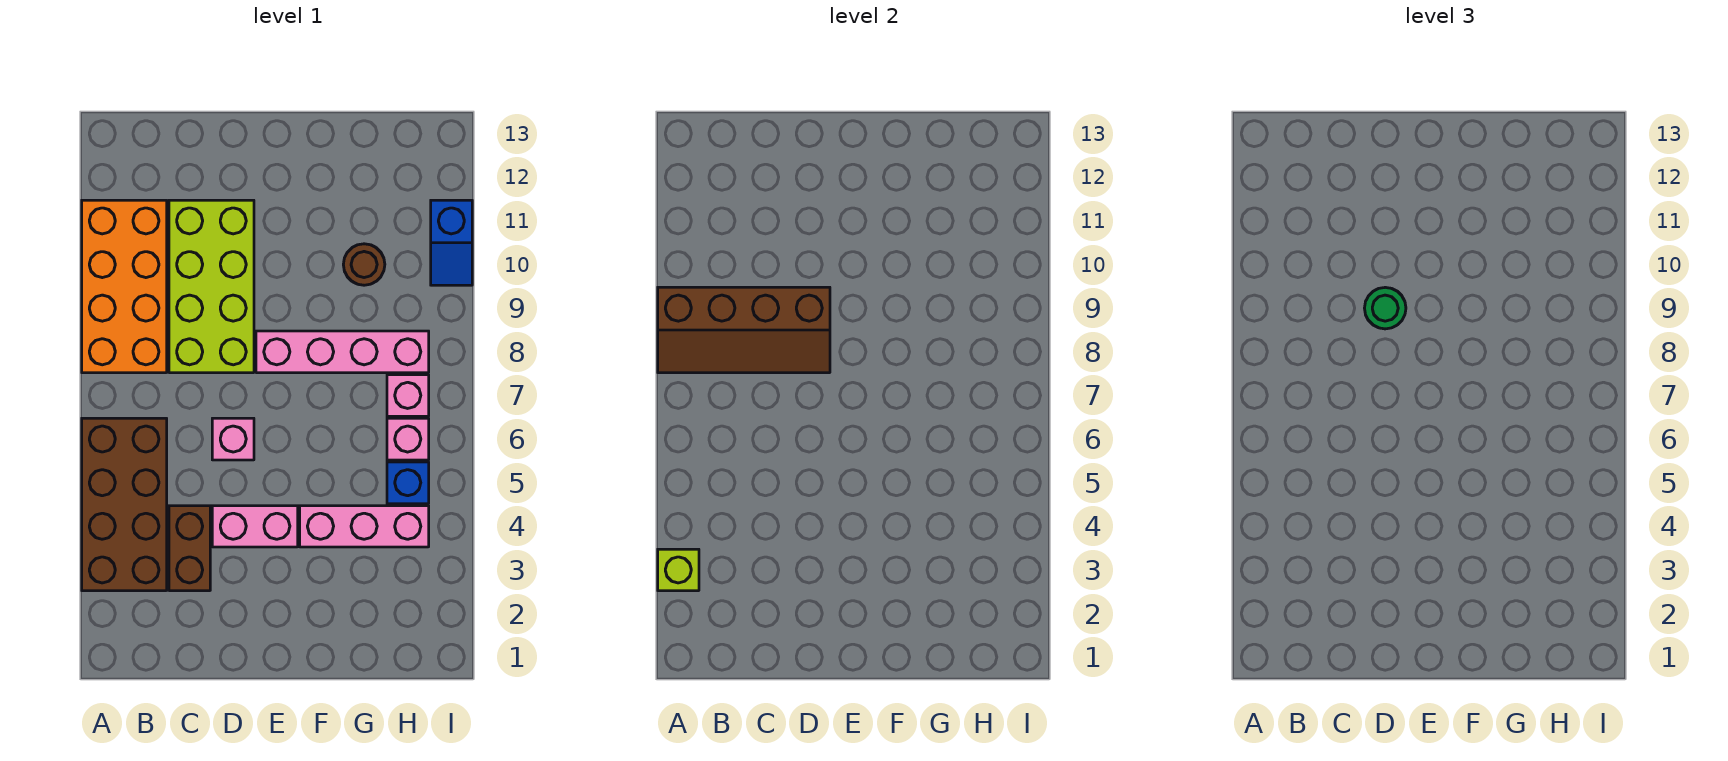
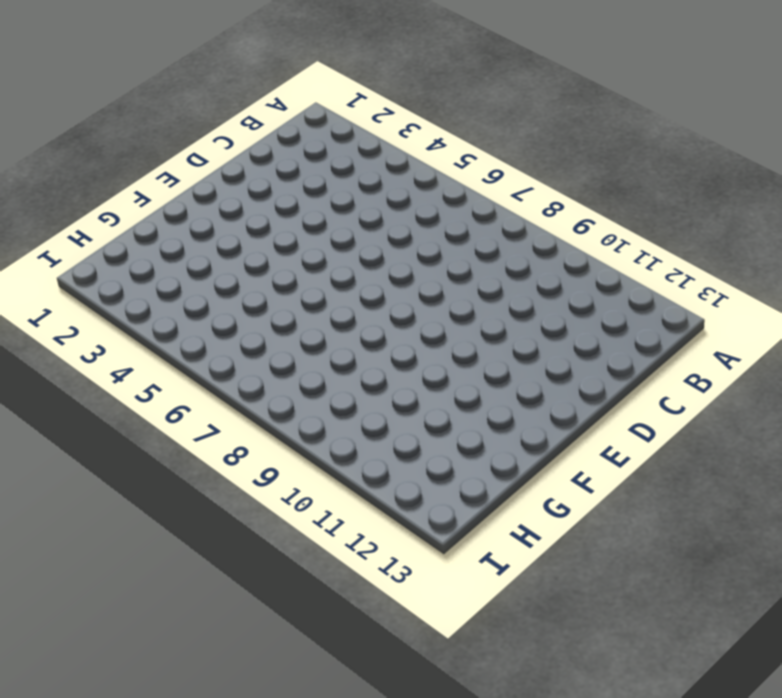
none -> brown 2x4 brick [82,418,167,591]
none -> orange 2x4 brick [82,200,167,373]
none -> brown 1x2 brick [169,506,210,591]

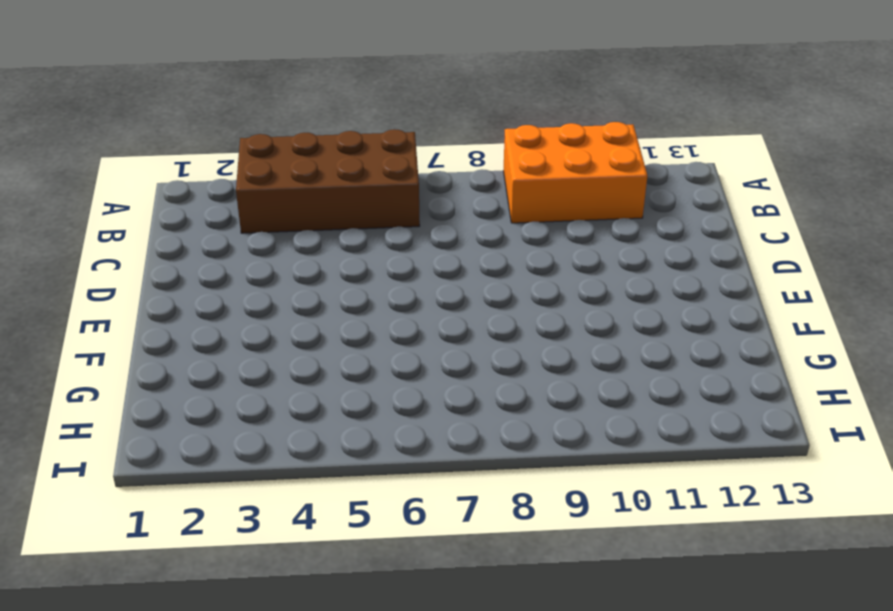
orange 2x3 brick [503,122,647,223] -> orange 2x4 brick [82,200,167,373]
none -> brown 1x2 brick [169,506,210,591]
none -> lime 2x4 brick [169,200,254,373]
none -> pink 1x2 brick [212,506,298,547]

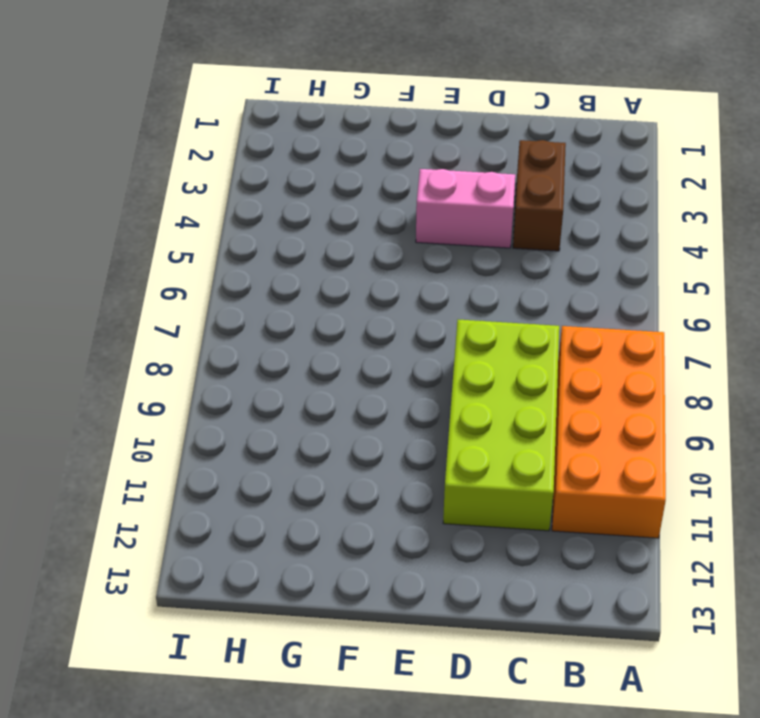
none -> brown 2x4 brick [82,418,167,591]
none -> pink 1x1 brick [212,418,254,460]
none -> pink 1x4 brick [256,331,429,373]

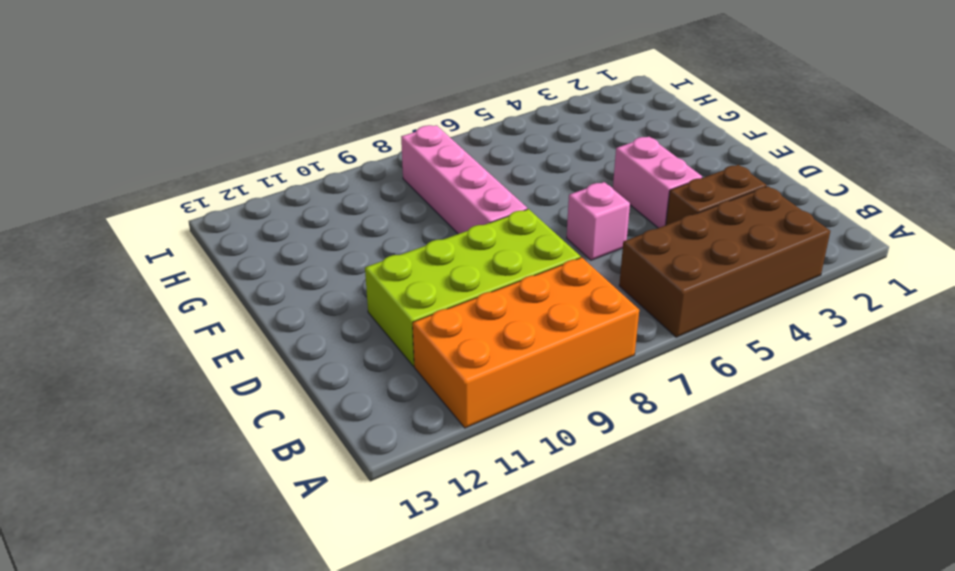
none -> pink 1x3 brick [300,506,429,547]
none -> brown 1x1 round brick [343,244,385,285]
none -> blue 1x1 brick [387,462,429,504]

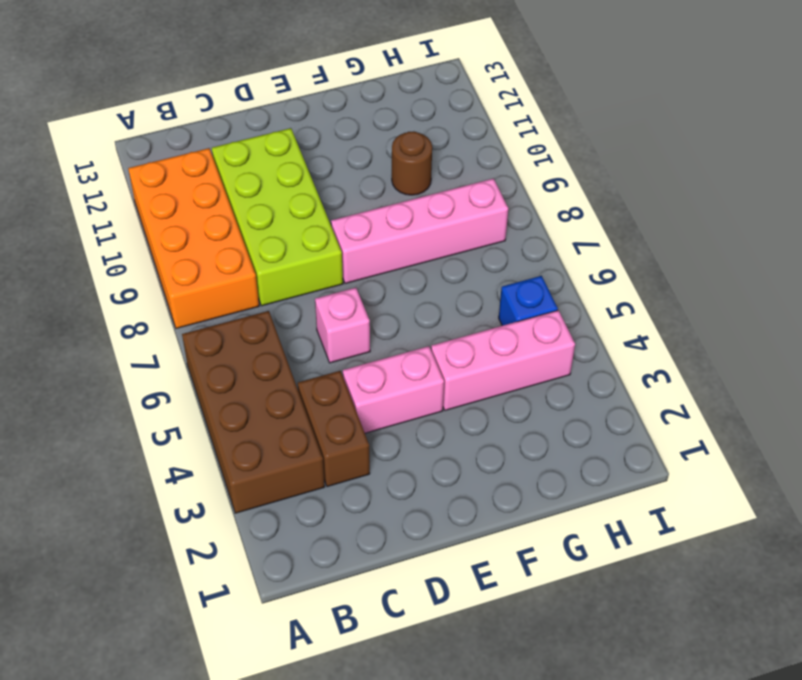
none -> pink 1x1 brick [387,418,429,460]
none -> pink 1x1 brick [387,375,429,416]
none -> blue 1x2 slope [431,200,472,285]

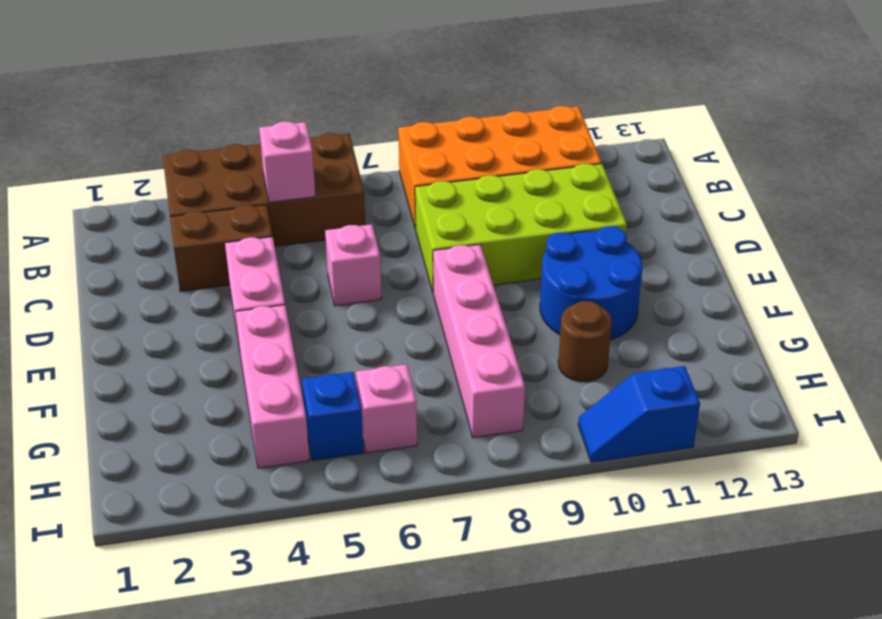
pink 1x1 brick [259,122,315,202] -> pink 1x1 brick moved to [387,375,429,416]
blue 2x2 round brick [540,226,643,340] -> none
none -> lime 1x1 brick [658,549,699,591]
none -> brown 2x4 slope [658,287,830,373]
none -> green 1x1 round brick [1365,287,1406,329]

